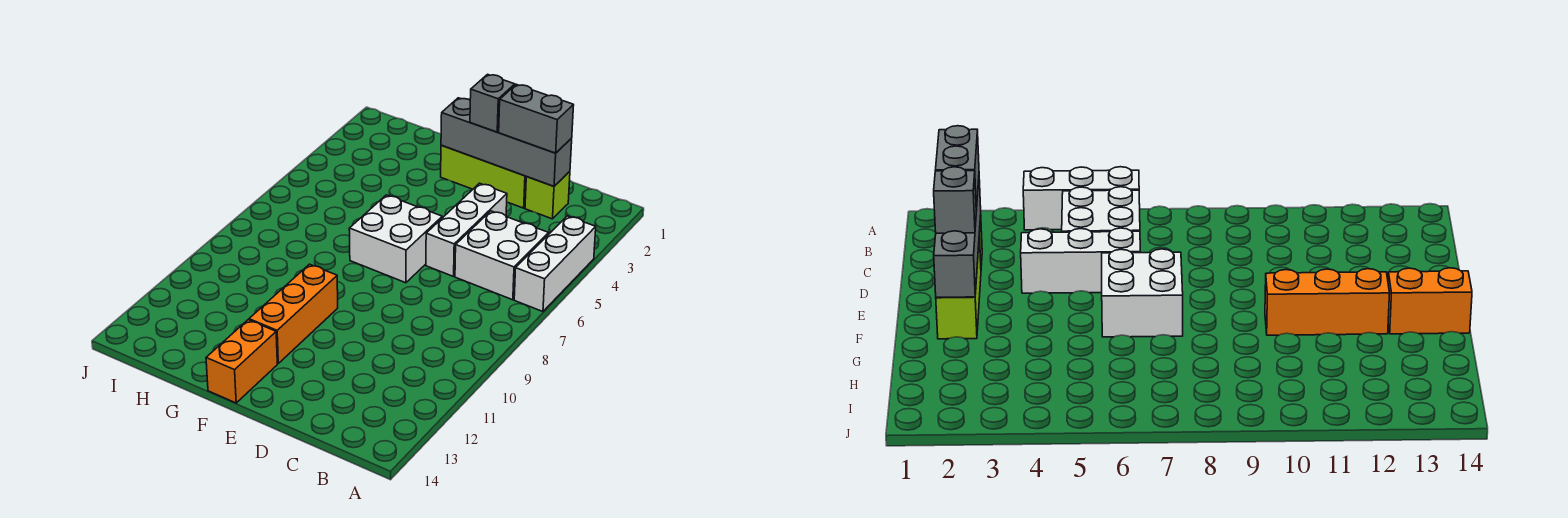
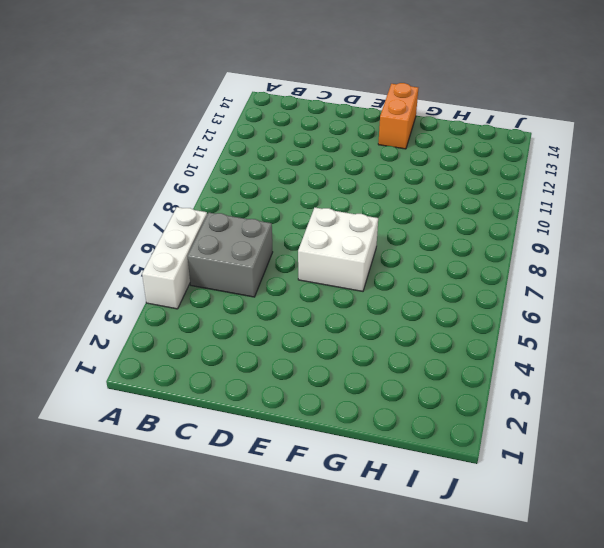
grey 2x2 brick [188,213,273,297] -> white 2x2 brick [455,211,549,300]
none -> lime 1x1 brick [525,171,570,219]
none -> lime 1x3 brick [441,145,526,208]

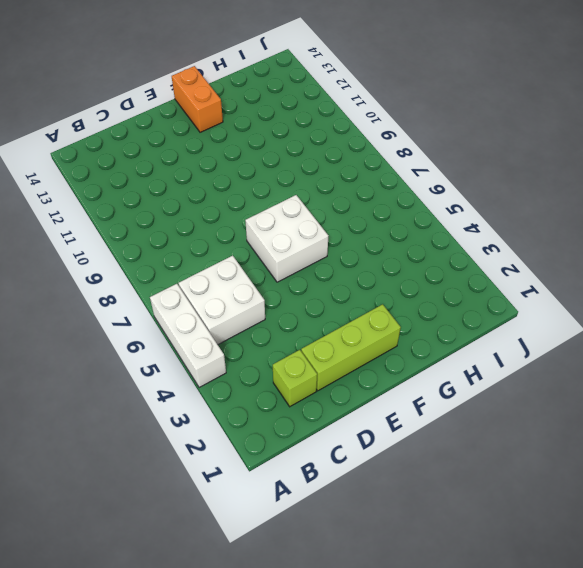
none -> white 1x3 brick [426,183,507,276]
none -> orange 1x3 brick [249,264,338,363]

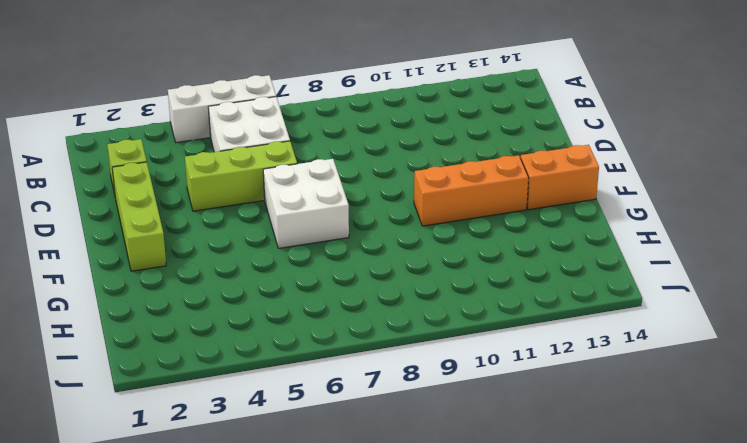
lime 1x3 brick [185,141,297,211] -> white 1x3 brick [426,183,507,276]
none -> grey 1x4 brick [441,98,572,186]
none -> grey 1x2 brick [499,84,574,153]

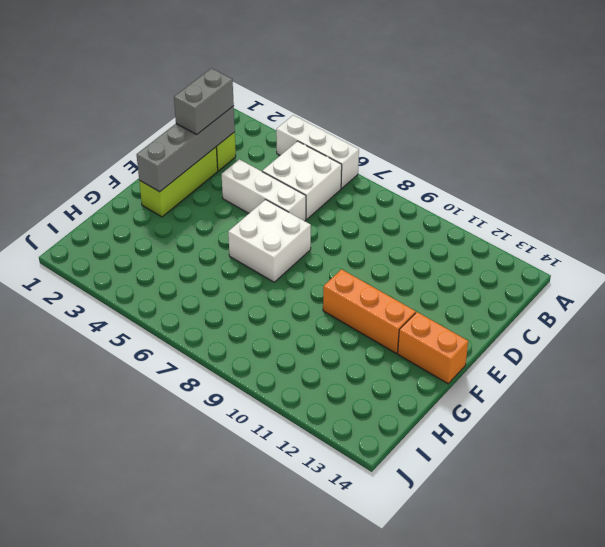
none -> grey 1x1 brick [470,74,515,132]

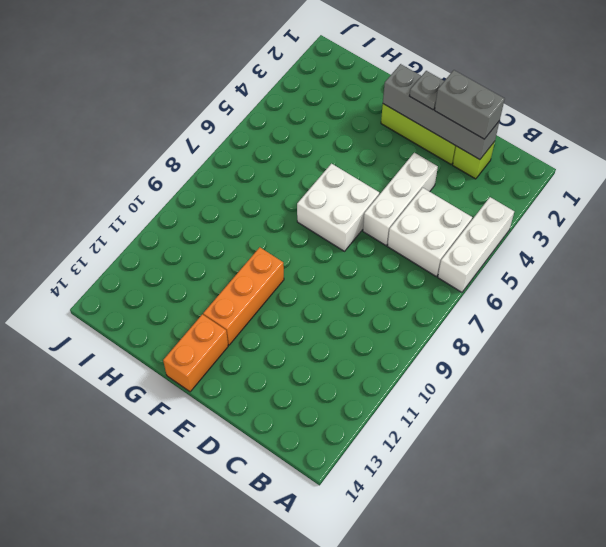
grey 1x1 plate [410,71,444,110] -> grey 1x1 brick [470,74,515,132]

